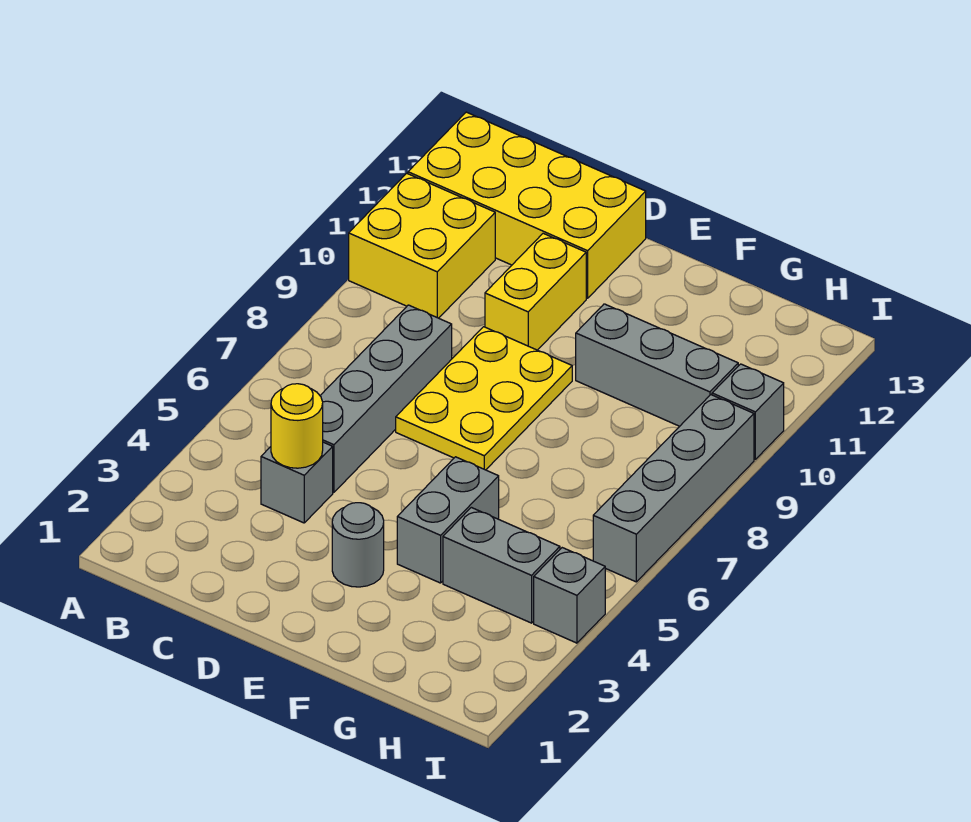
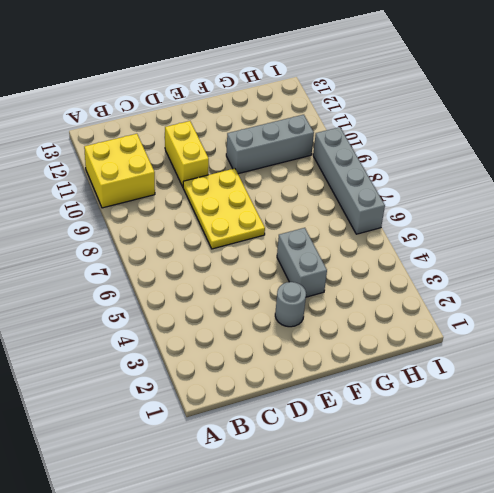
none -> yellow 2x4 brick [408,112,646,298]
none -> grey 1x1 brick [261,442,333,523]
none -> grey 1x4 brick [320,305,452,492]

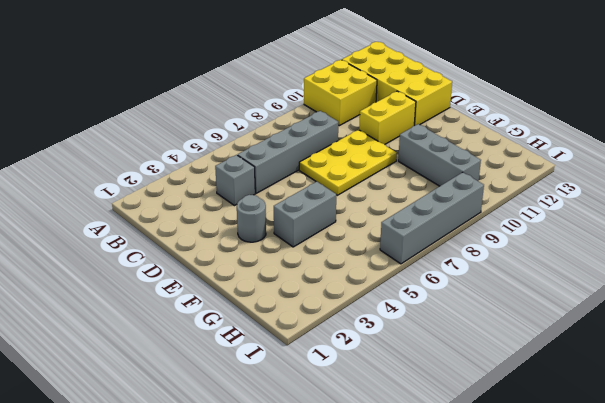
none -> grey 1x2 brick [443,507,560,623]
none -> grey 1x1 brick [534,548,605,643]
none -> grey 1x1 brick [712,364,784,459]

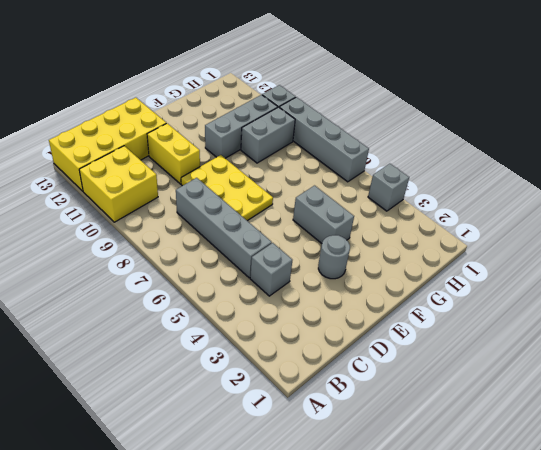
grey 1x2 brick [241,107,295,163] -> grey 1x2 brick moved to [443,507,560,623]
none -> yellow 1x1 round brick [271,384,323,468]

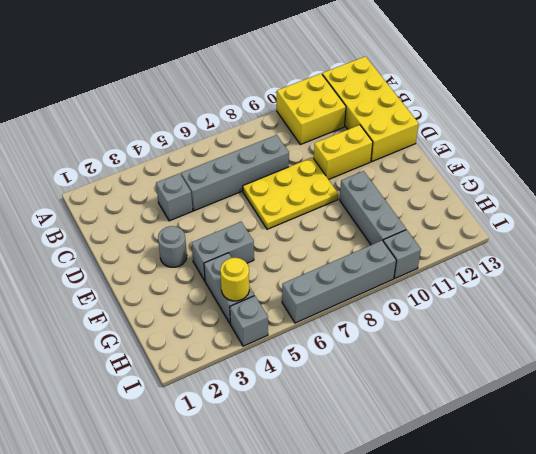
yellow 1x1 round brick [220,258,249,301] -> yellow 1x1 round brick moved to [271,384,323,468]

